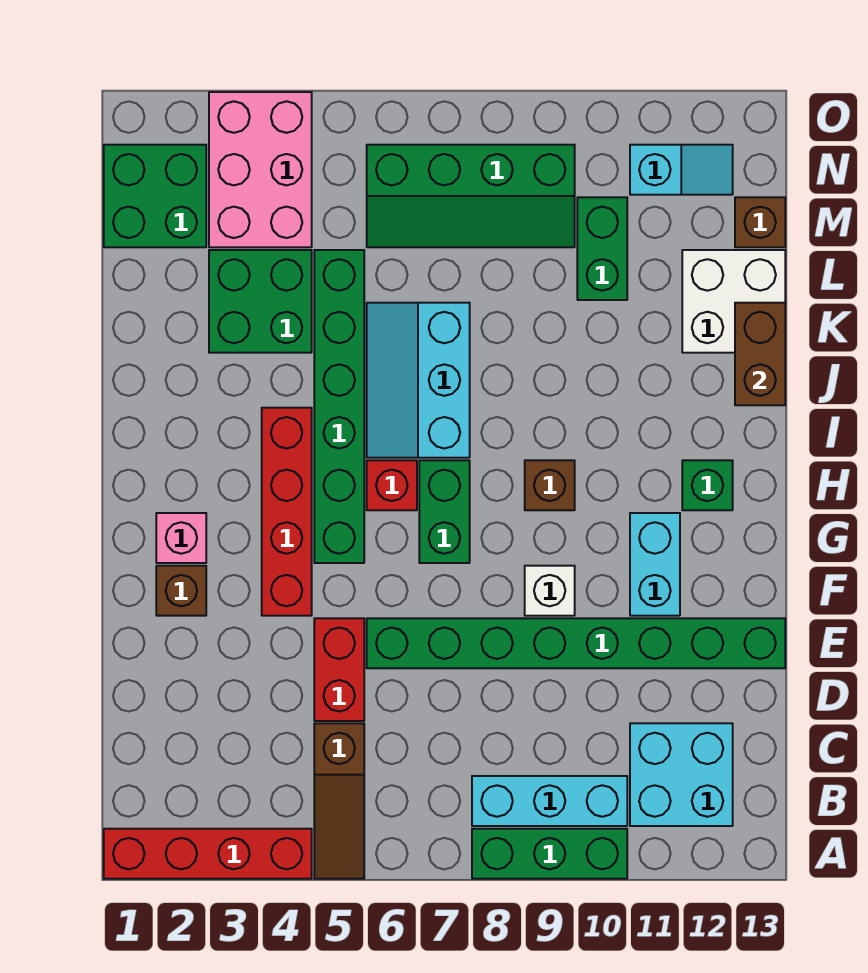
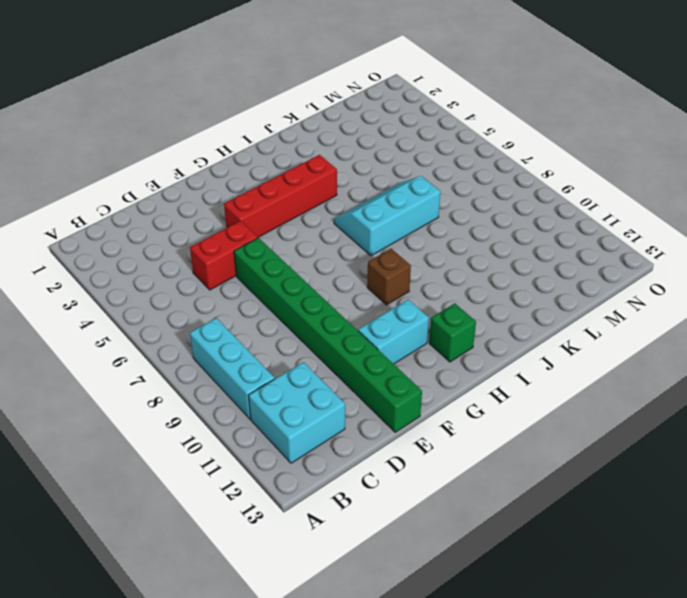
none -> red 1x4 brick [104,829,312,879]
none -> brown 1x3 slope [314,723,364,879]
none -> green 1x3 brick [472,829,627,879]

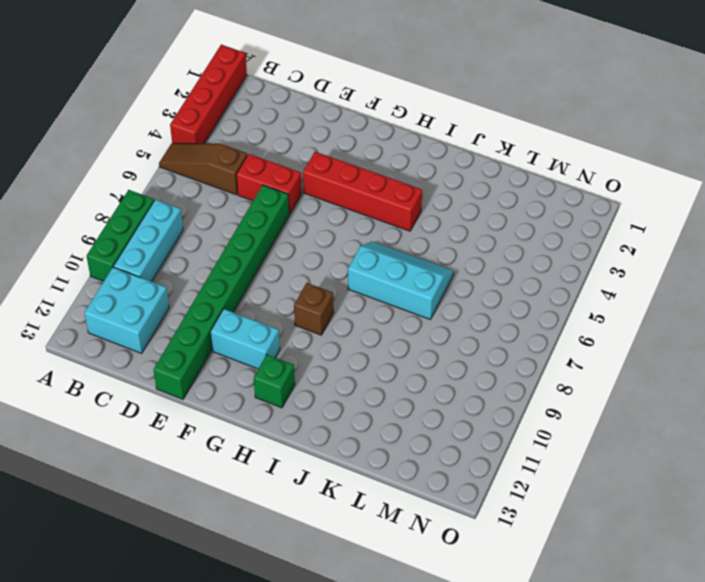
none -> brown 1x1 brick [156,566,206,616]
none -> white 1x1 brick [525,566,575,616]
none -> pink 1x1 brick [156,513,206,563]

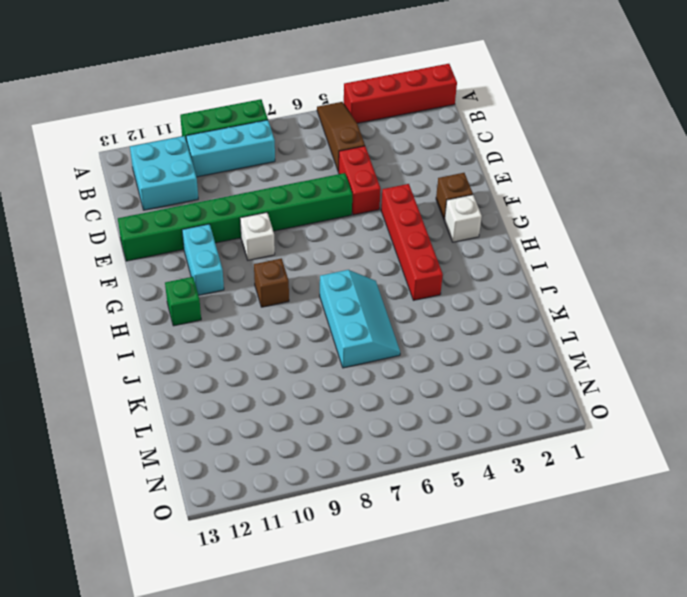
white 1x1 brick [444,195,482,242] -> pink 1x1 brick [156,513,206,563]
none -> green 1x6 brick [314,250,364,563]
none -> green 1x2 brick [419,460,470,563]
none -> red 1x1 brick [367,460,417,510]

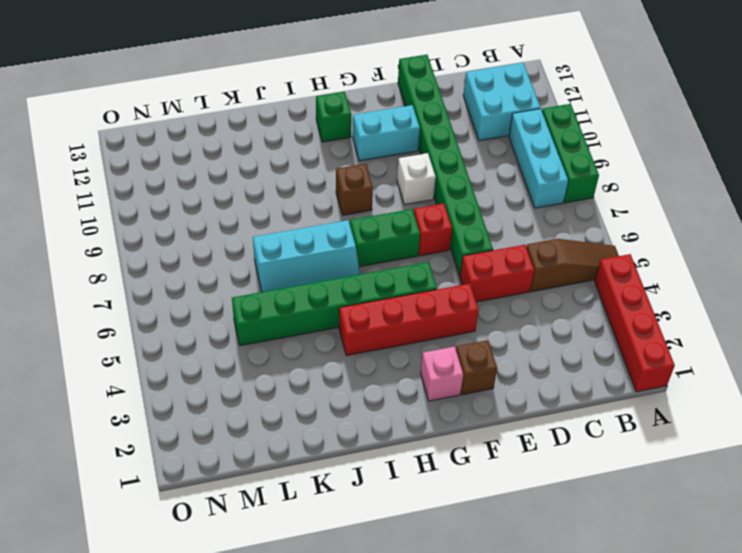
red 1x1 brick [414,204,452,256] -> red 1x1 brick moved to [367,460,417,510]
none -> green 2x2 brick [209,250,312,353]
none -> white 2x2 brick [682,250,785,353]
none -> green 1x2 brick [577,197,627,300]

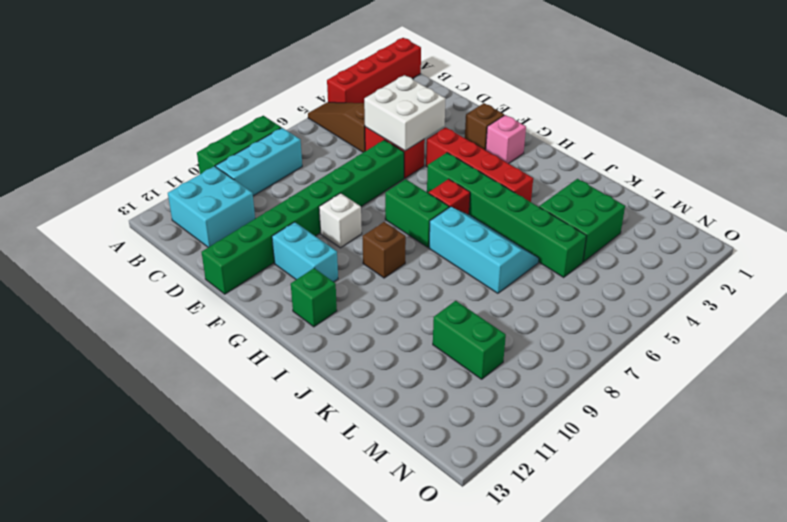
white 2x2 brick [364,75,446,151] -> white 2x2 brick moved to [682,250,785,353]
none -> green 2x2 brick [104,145,206,247]
none -> pink 2x3 brick [209,92,312,247]
none -> green 2x4 slope [367,145,575,247]

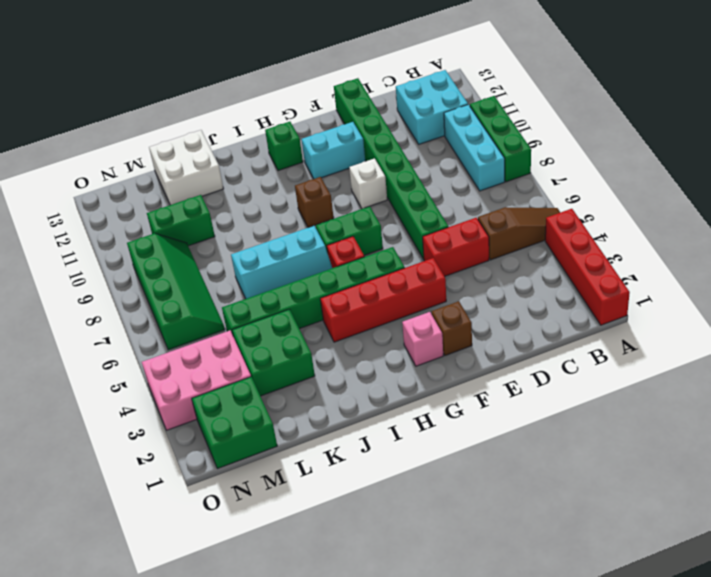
none -> brown 1x1 brick [735,197,785,247]
none -> cyan 1x2 slope [630,145,733,195]
none -> brown 1x2 brick [735,303,785,405]

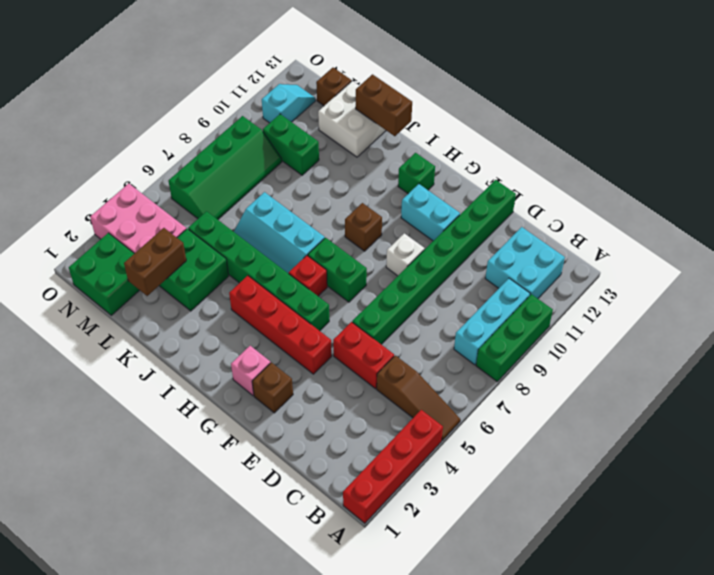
brown 1x2 brick [124,228,186,296] -> none

